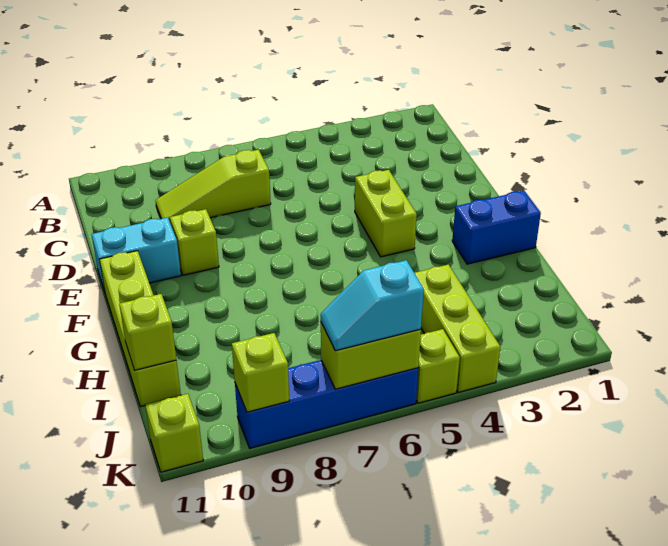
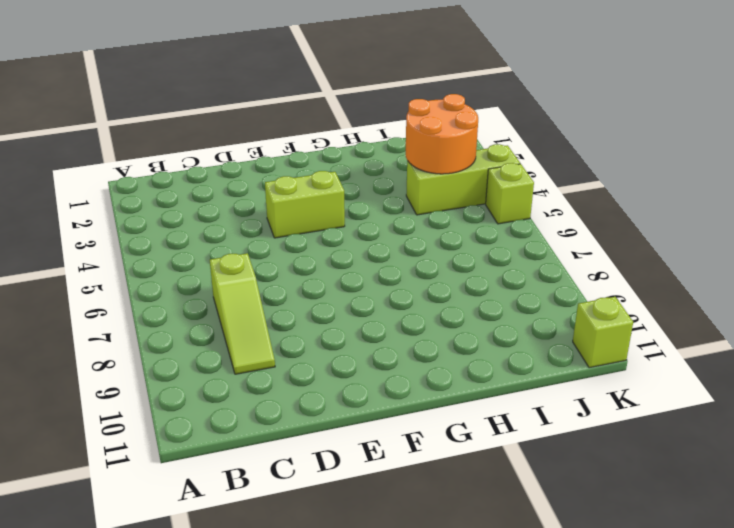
orange 2x2 round brick [406,94,478,174] -> none
none -> lime 1x1 brick [170,209,219,275]
none -> cyan 1x2 brick [92,217,181,291]
none -> lime 1x4 brick [99,251,181,407]

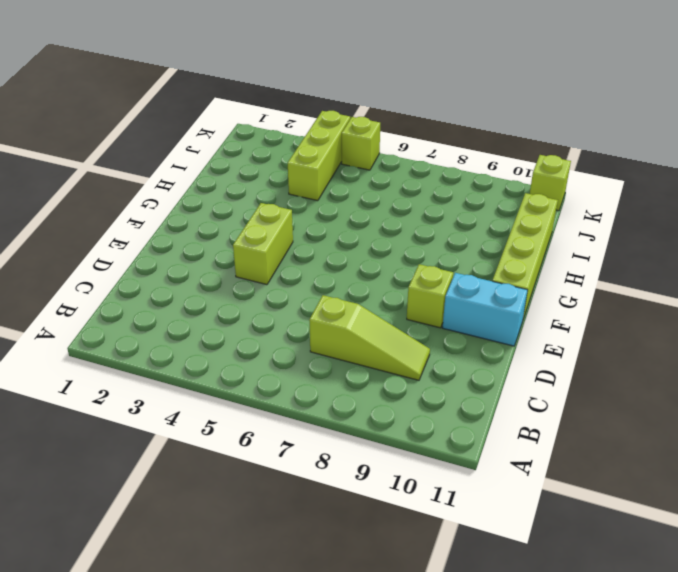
none -> blue 1x2 brick [452,191,541,264]
none -> blue 1x4 brick [235,360,418,448]
none -> lime 1x1 brick [119,294,176,370]

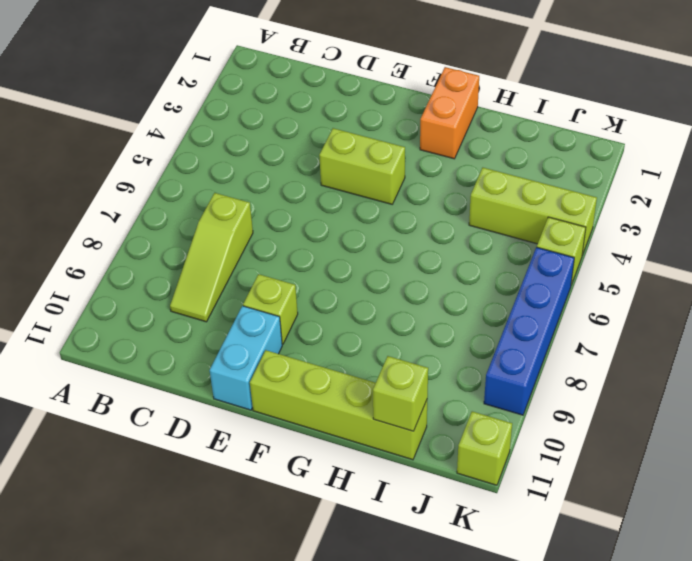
orange 1x2 brick [420,67,479,159] -> blue 1x2 brick [452,191,541,264]
none -> lime 1x2 brick [321,323,421,389]
none -> lime 1x1 brick [232,333,289,412]
none -> cyan 1x2 slope [321,260,424,351]

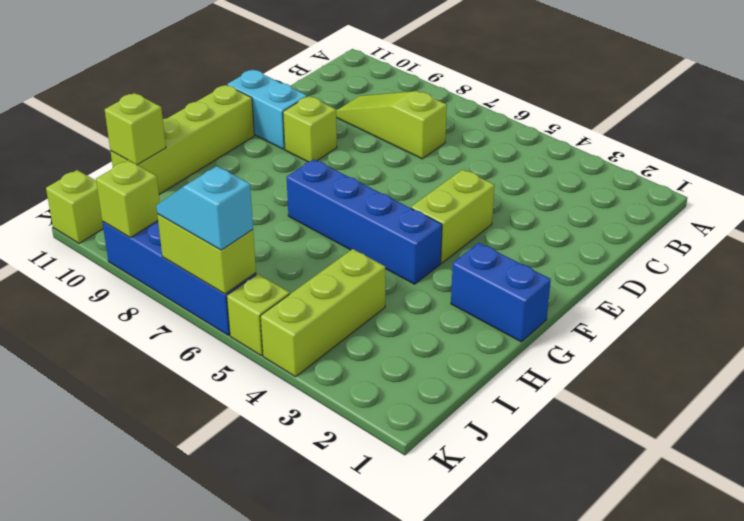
blue 1x4 brick [287,159,442,284] -> none

